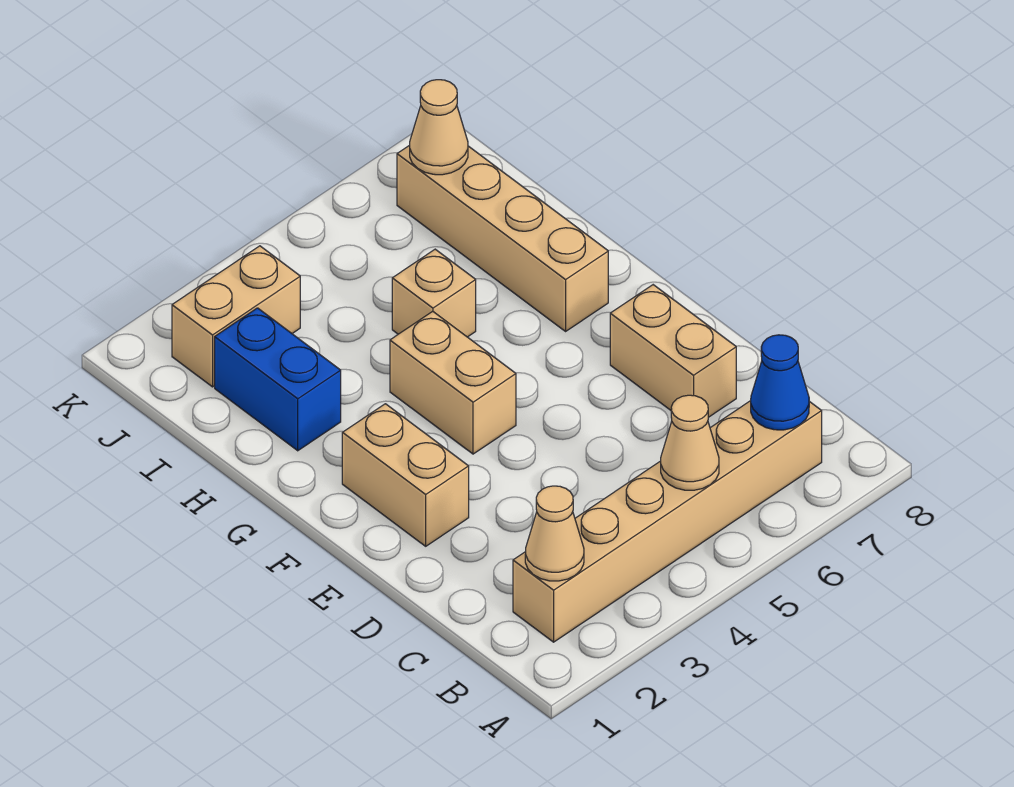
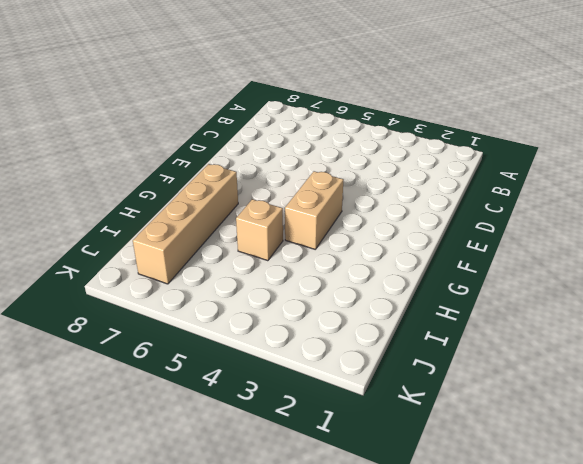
none -> tan 1x6 brick [513,401,822,642]
none -> tan 1x2 brick [610,285,736,417]
none -> tan 1x2 brick [342,404,469,546]

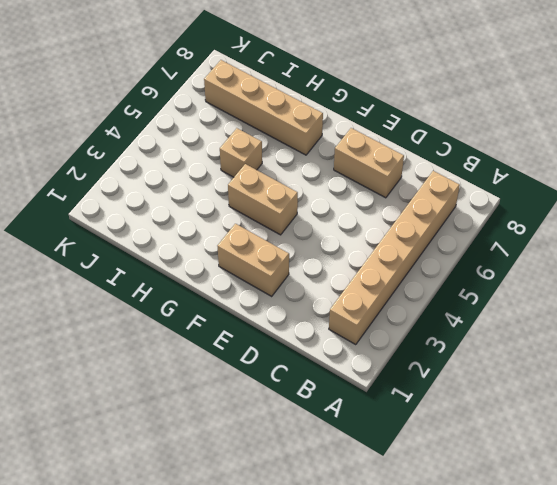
none -> blue 1x2 brick [215,308,341,451]
none -> tan 1x2 brick [172,246,300,387]
none -> tan 1x1 cone [525,486,584,581]

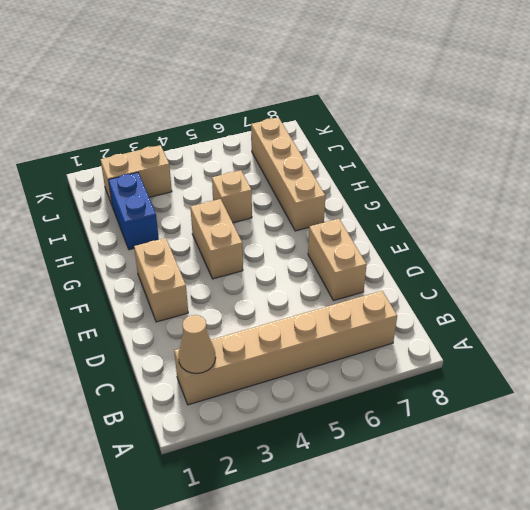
none -> tan 1x1 cone [661,395,719,490]
none -> blue 1x1 cone [751,335,809,430]
none -> tan 1x1 cone [410,80,468,175]

